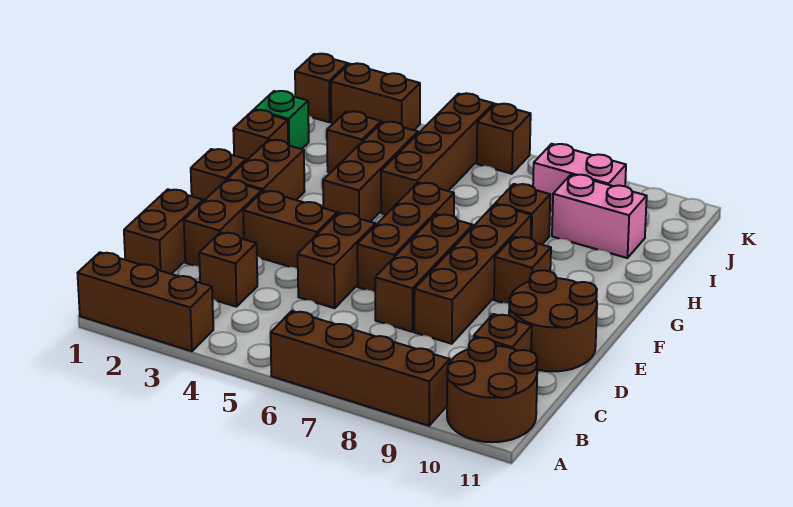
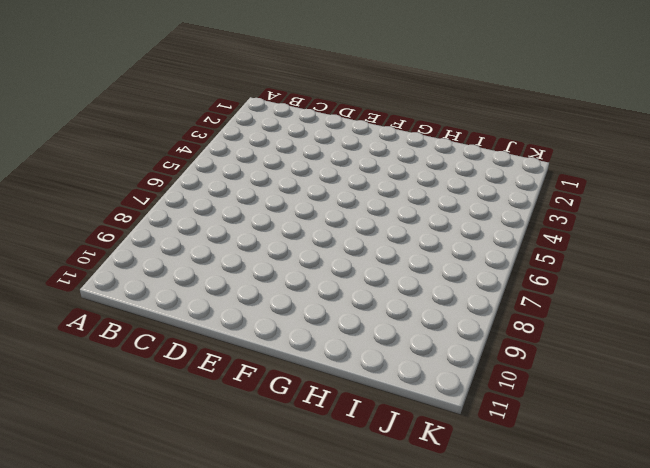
none -> brown 1x3 brick [78,252,213,351]
none -> brown 1x4 brick [271,311,450,426]
none -> brown 2x2 round brick [447,338,537,442]

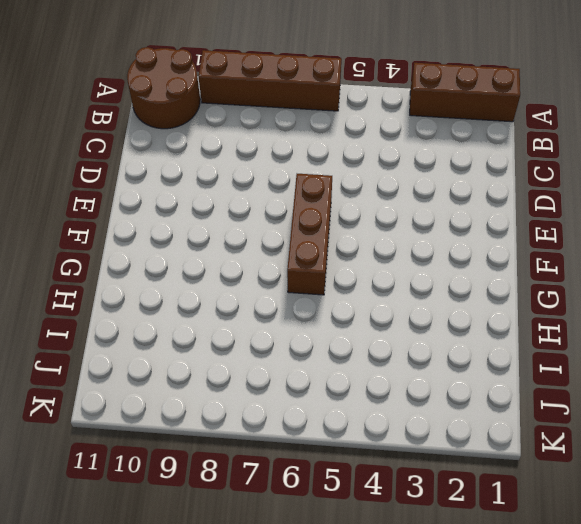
none -> brown 1x2 brick [124,189,203,274]
none -> brown 1x1 brick [199,232,257,307]
none -> brown 1x1 brick [474,314,532,351]

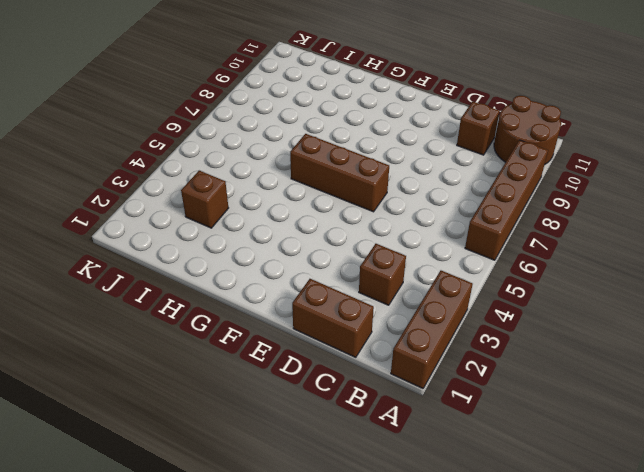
none -> brown 1x2 brick [184,180,262,267]
none -> brown 1x2 brick [298,213,375,308]
none -> brown 1x3 brick [375,214,473,332]

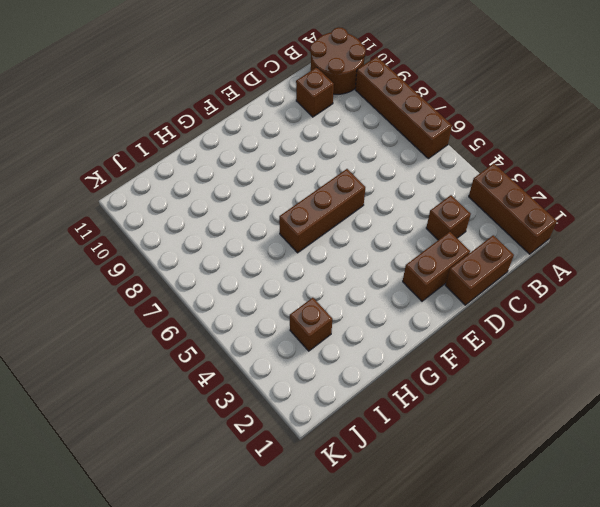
none -> brown 1x2 brick [298,213,375,308]
none -> brown 1x3 brick [375,214,473,332]
none -> brown 1x4 brick [414,204,531,344]

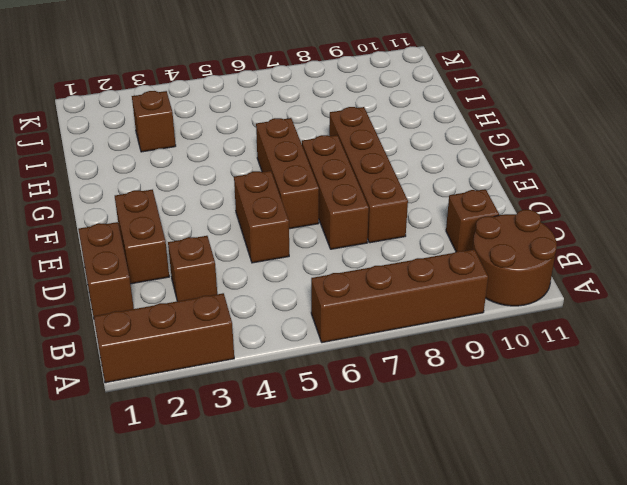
none -> brown 2x2 round brick [509,270,597,371]
none -> brown 1x2 brick [243,191,337,269]
none -> brown 1x1 brick [191,149,246,201]

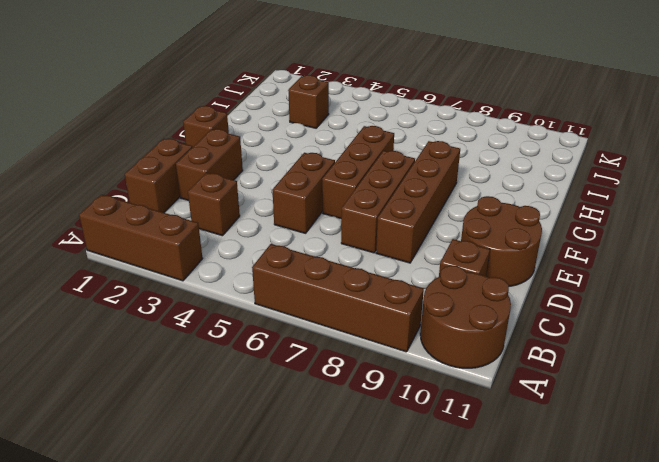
none -> brown 1x2 brick [243,191,337,269]
none -> brown 1x2 brick [228,140,305,200]
none -> brown 1x1 brick [494,237,551,303]

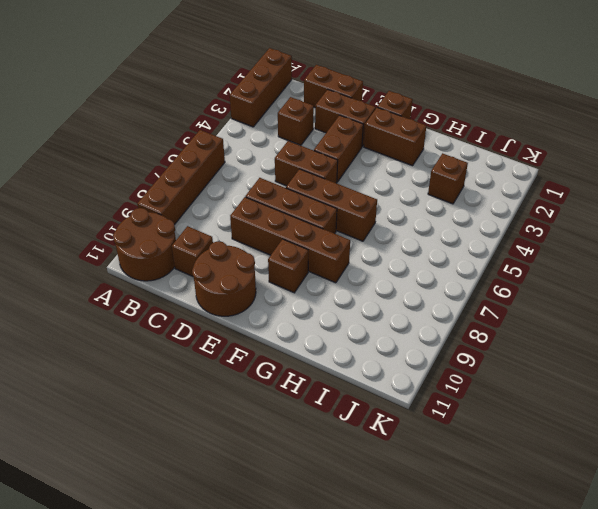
none -> brown 1x3 brick [323,122,418,222]
none -> brown 1x1 brick [233,110,288,161]
none -> brown 1x4 brick [381,93,493,214]

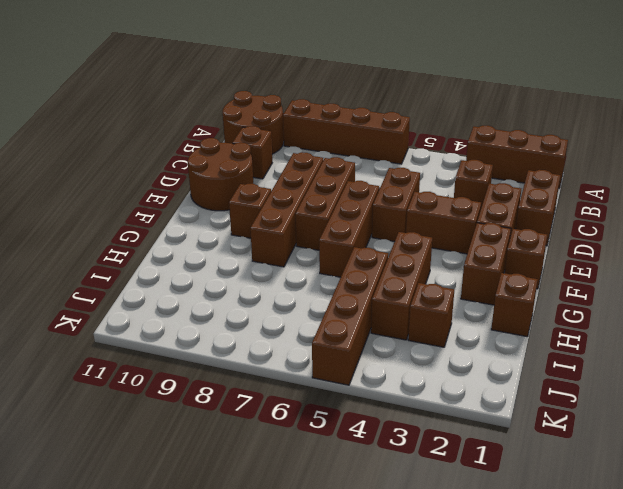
none -> brown 1x1 brick [495,184,550,245]
none -> green 1x1 brick [254,91,309,149]
none -> pink 1x2 brick [552,174,647,258]

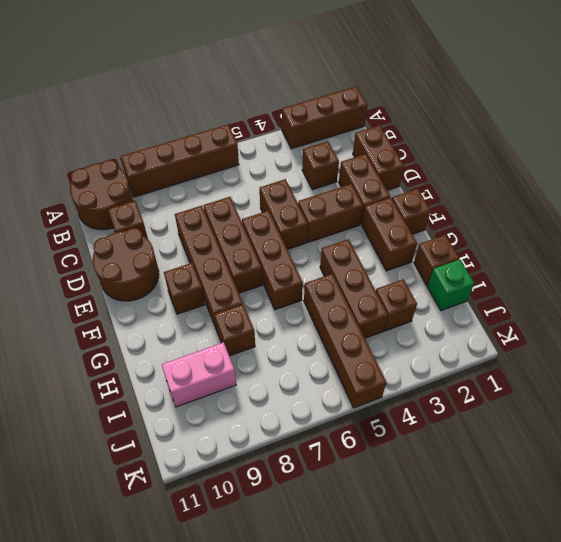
none -> pink 1x2 brick [533,144,626,211]
none -> brown 1x1 brick [295,54,348,122]
none -> brown 1x2 brick [331,63,420,130]

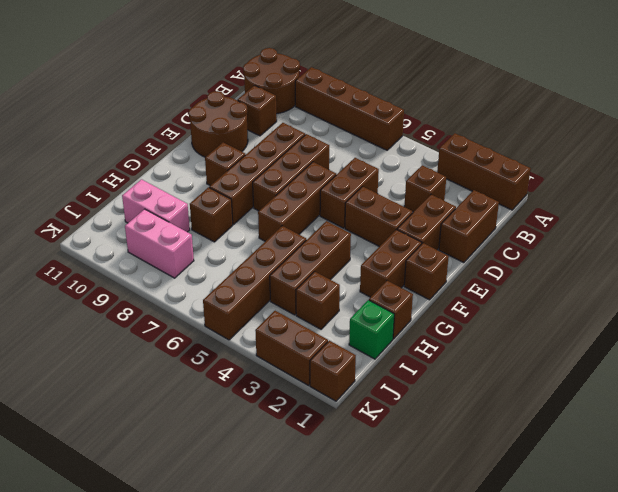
none -> brown 1x1 brick [477,104,531,174]

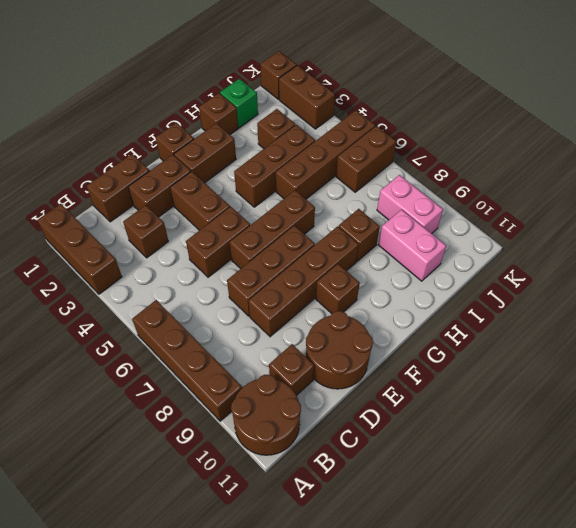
brown 1x2 brick [336,126,396,192] -> brown 1x1 brick [477,104,531,174]

